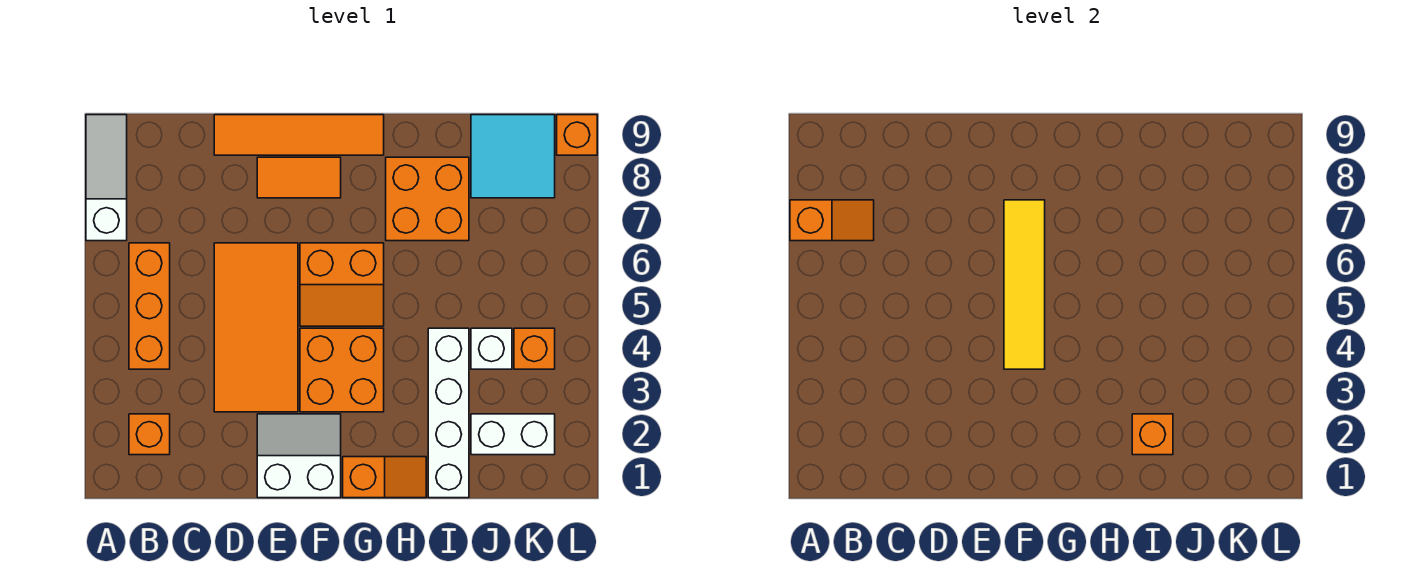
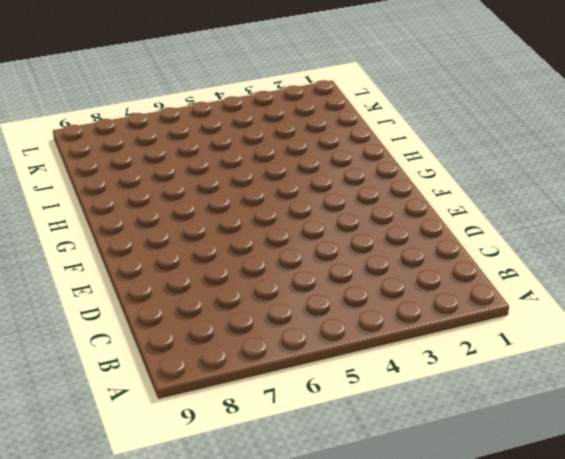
none -> white 1x3 slope [86,115,127,241]
none -> orange 1x1 brick [129,414,170,455]
none -> orange 1x3 brick [129,243,170,369]

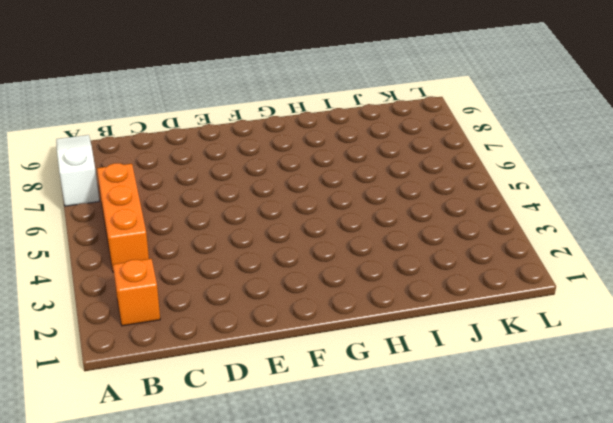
none -> orange 2x4 tile [214,243,298,412]
none -> orange 1x4 tile [214,115,384,155]
none -> white 2x2 slope [257,414,341,498]

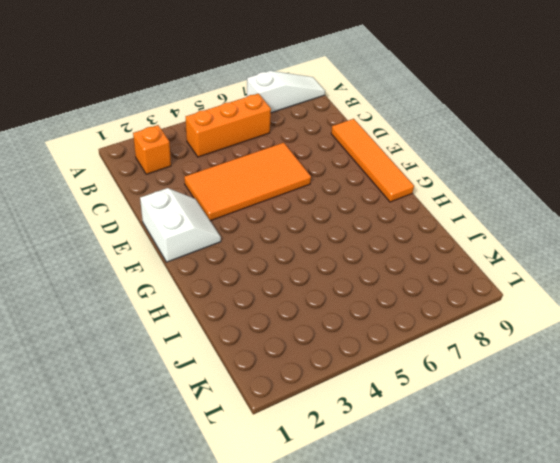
none -> orange 1x2 tile [257,157,341,198]
none -> orange 2x2 brick [300,328,384,412]
none -> orange 2x2 slope [300,243,384,326]

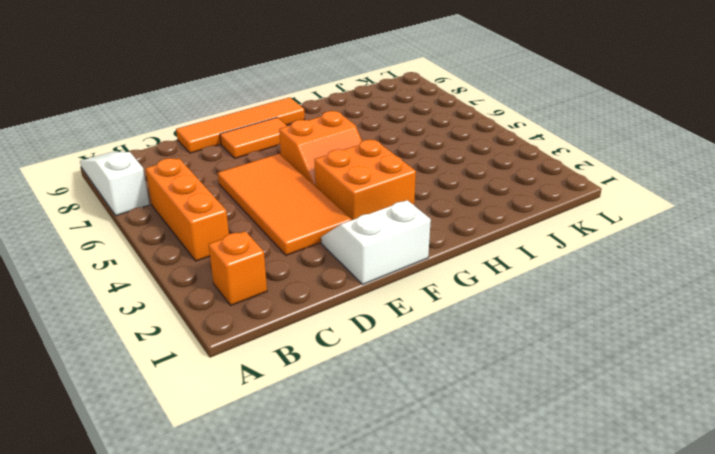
none -> orange 1x2 slope [343,457,426,498]
none -> orange 2x2 brick [386,157,469,241]
none -> white 1x4 brick [428,328,469,498]

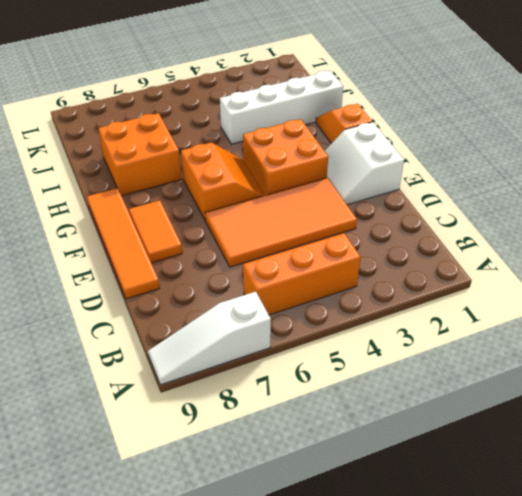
none -> orange 1x1 brick [129,414,170,455]
none -> white 1x2 brick [471,414,555,455]
none -> white 1x1 brick [471,328,512,369]

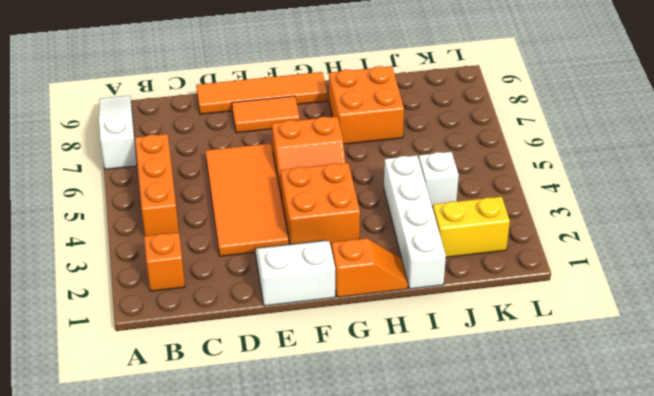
yellow 1x2 brick [433,197,510,257] -> white 1x2 brick [471,414,555,455]
none -> cyan 2x2 tile [471,115,555,198]
none -> orange 1x1 brick [514,328,555,369]
none -> orange 1x1 brick [557,115,597,155]

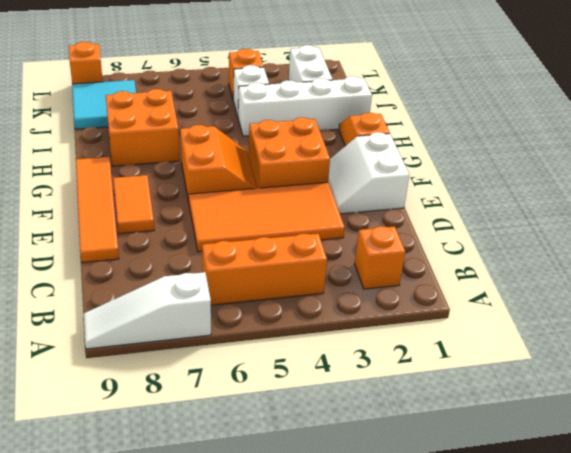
none -> orange 1x2 slope [790,200,874,241]
none -> yellow 1x4 tile [1004,200,1045,369]
none -> orange 1x1 brick [1132,414,1173,455]

